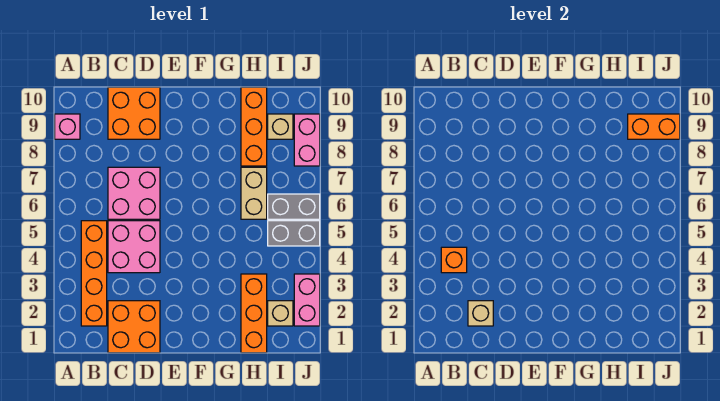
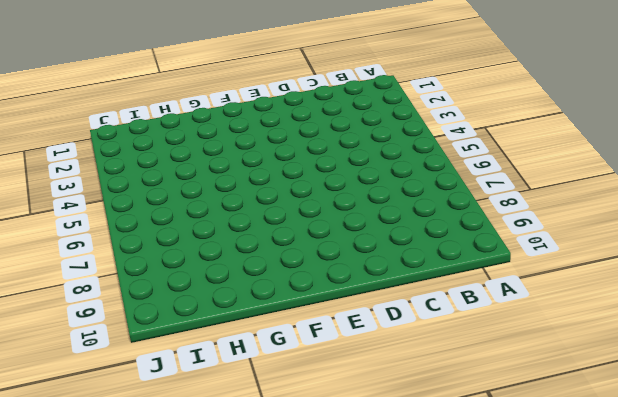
none -> pink 1x1 brick [55,114,80,139]
none -> orange 1x4 brick [81,221,107,326]
none -> orange 2x2 brick [108,301,160,353]

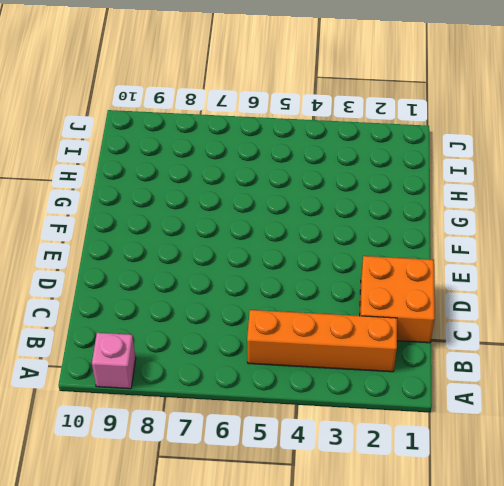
none -> pink 2x2 brick [108,221,160,273]
none -> pink 2x2 brick [108,167,160,219]
none -> orange 2x2 brick [108,87,160,139]

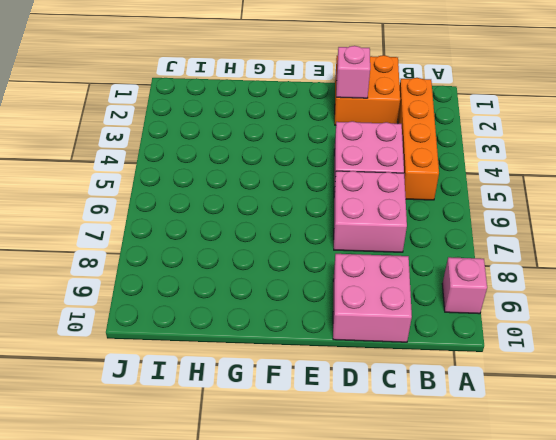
pink 2x2 brick [333,254,412,342] -> orange 2x2 brick [108,87,160,139]
pink 1x1 brick [336,46,370,98] -> none
none -> orange 1x3 brick [241,274,267,353]
none -> tan 1x2 brick [241,167,267,219]
none -> orange 1x3 brick [241,87,267,166]

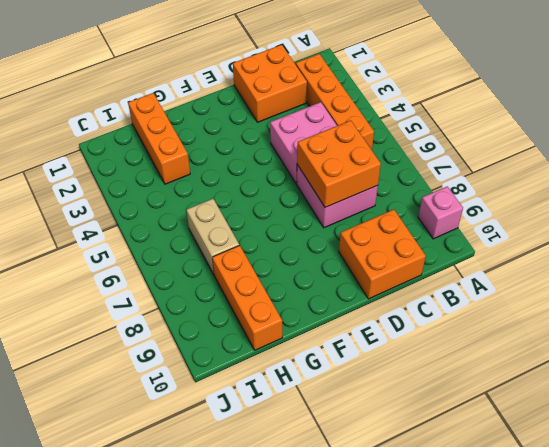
orange 2x2 brick [297,120,381,207] -> none
none -> tan 1x1 brick [268,301,293,326]
none -> grey 1x2 brick [268,221,320,246]
none -> grey 1x2 brick [268,194,320,219]

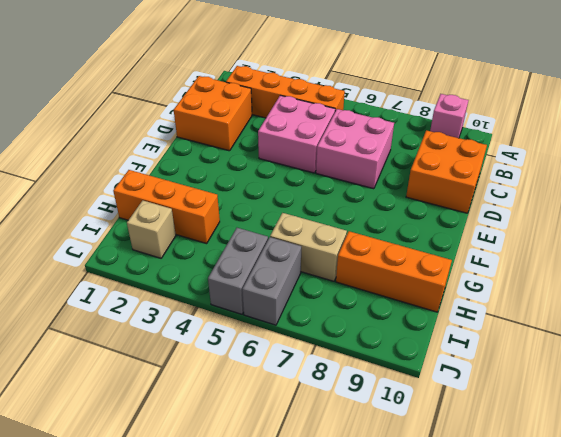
none -> tan 1x1 brick [268,114,293,139]
none -> pink 1x2 brick [294,274,320,326]
none -> pink 1x2 brick [294,114,320,166]

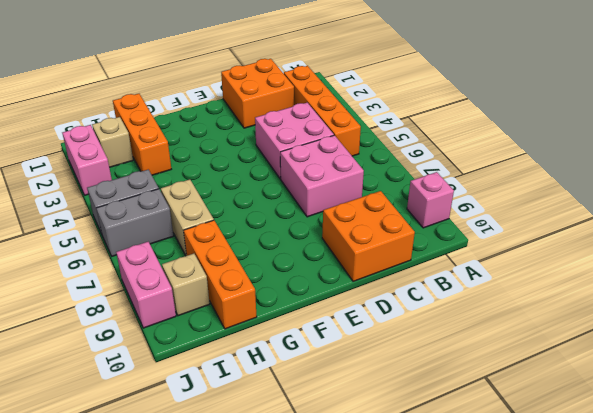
none -> orange 1x1 brick [441,247,467,273]
none -> tan 1x1 brick [468,301,493,326]
none -> orange 1x2 brick [628,114,680,139]

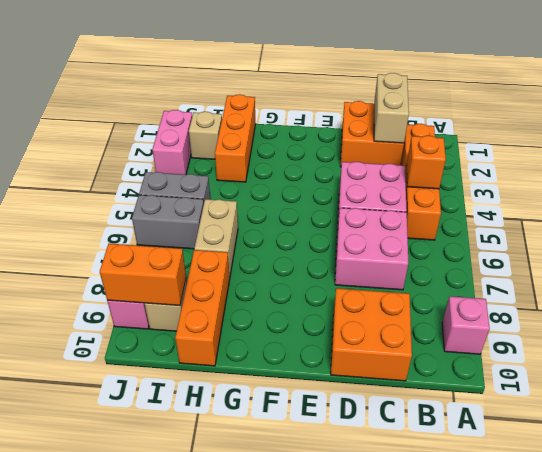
tan 1x2 brick [374,73,409,143] -> tan 1x1 brick [468,301,493,326]

